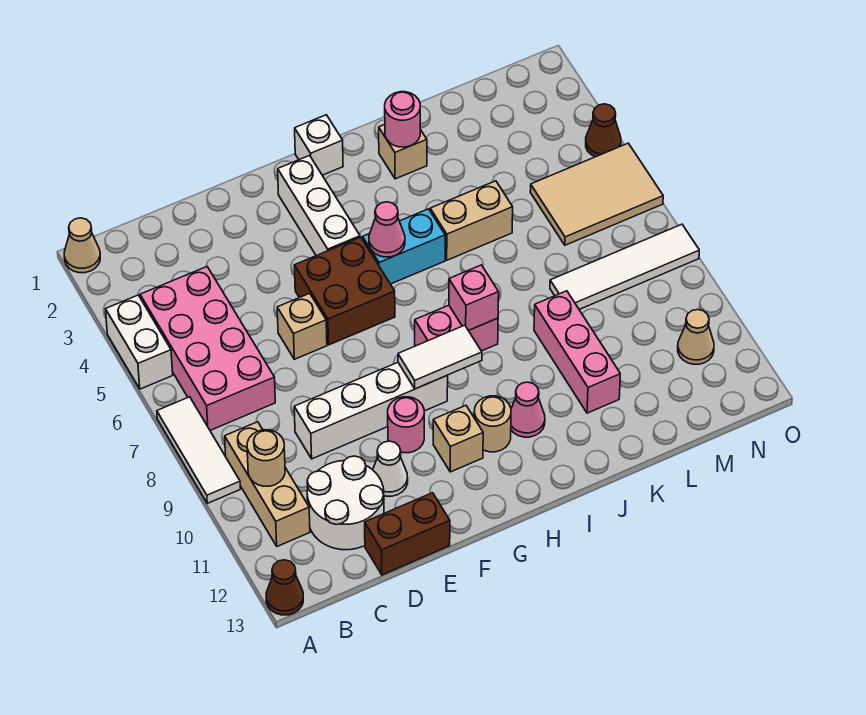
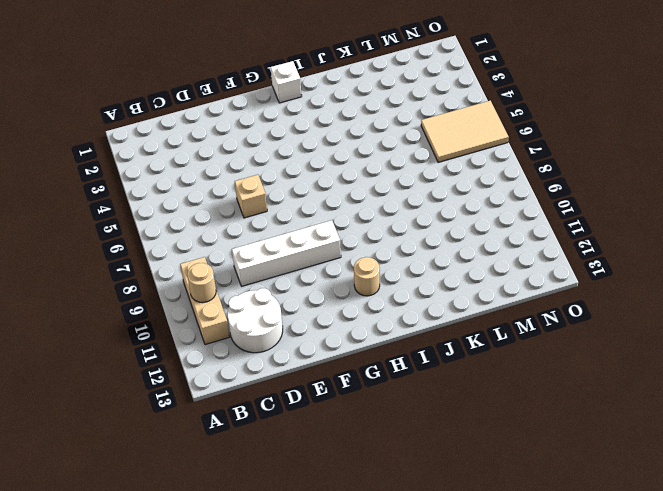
none -> tan 1x1 cone [64,218,100,273]
none -> white 1x2 brick [106,295,173,389]
none -> white 1x3 tile [157,397,240,503]
none -> brown 1x1 cone [266,560,303,615]

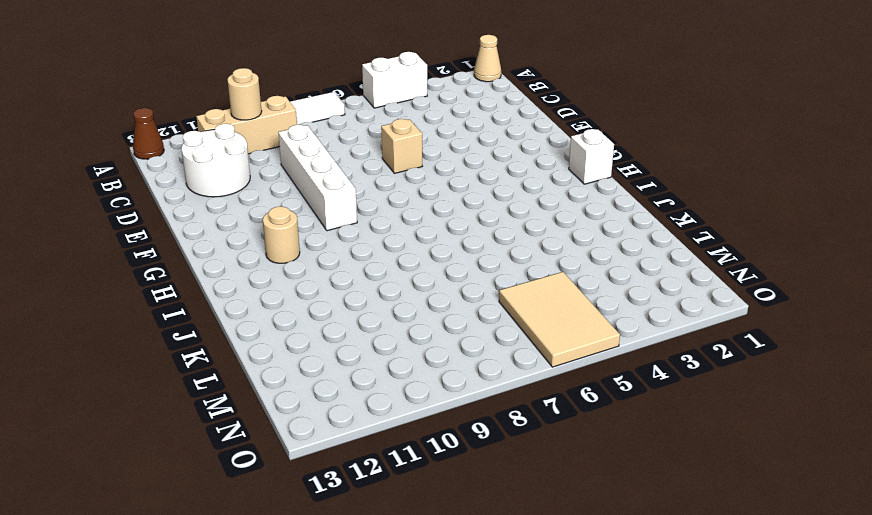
none -> pink 2x4 brick [140,267,275,430]
none -> brown 1x2 brick [365,493,450,575]
none -> white 1x1 cone [373,441,408,496]
none -> brown 2x2 brick [294,237,395,345]

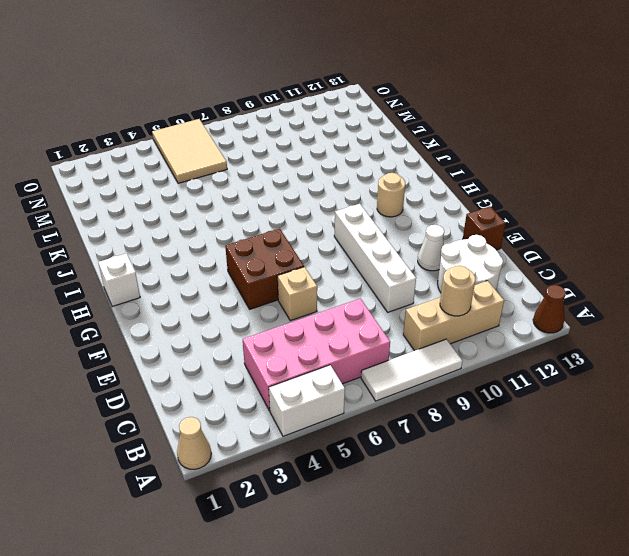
brown 1x1 brick [463,206,506,250] -> brown 1x2 brick [365,493,450,575]
none -> pink 1x1 round brick [388,397,424,453]
none -> white 1x3 brick [278,155,360,256]
none -> tan 1x1 brick [433,406,483,472]
none -> cyan 1x2 brick [363,209,445,284]

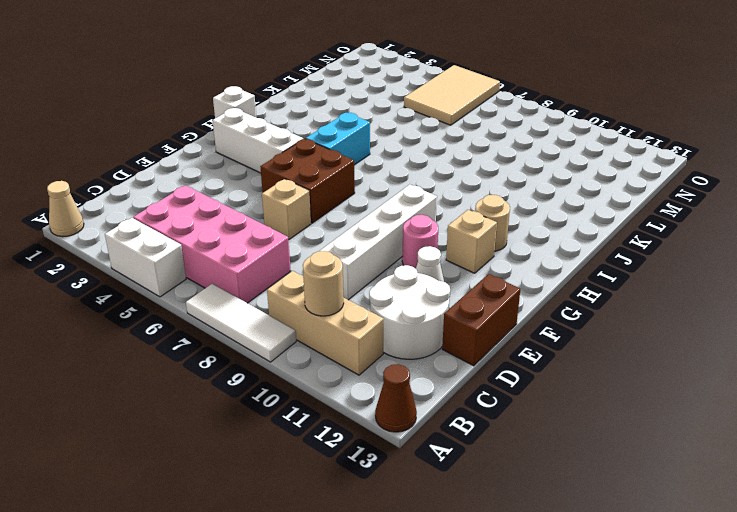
none -> pink 1x2 brick [415,305,498,351]
none -> pink 1x1 cone [511,382,545,437]
none -> tan 1x1 brick [379,125,427,179]
none -> tan 1x2 brick [430,181,513,260]

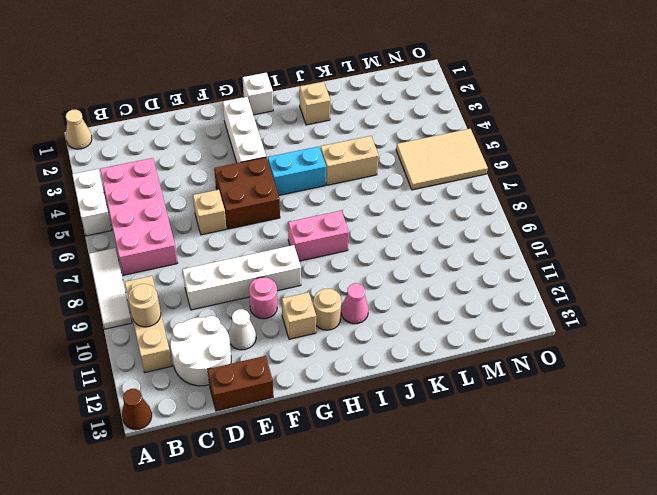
none -> pink 1x3 brick [534,291,620,413]
none -> white 1x4 tile [550,224,699,309]
none -> tan 1x1 cone [678,310,714,364]
none -> brown 1x1 cone [586,104,621,157]

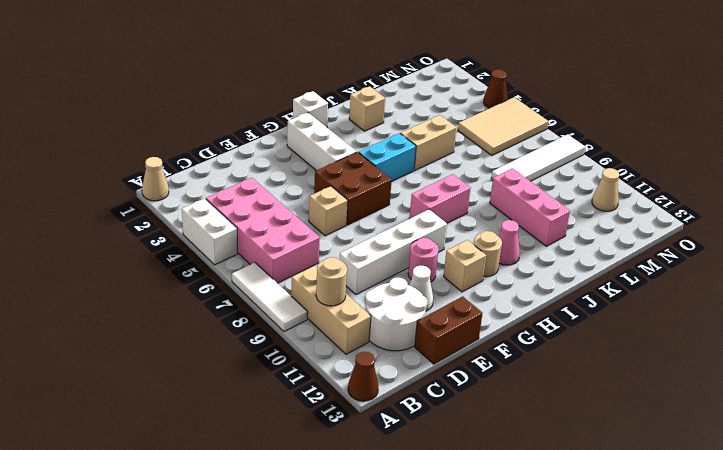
none -> white 1x2 tile [398,325,482,389]
none -> pink 1x1 cone [369,202,405,257]
none -> pink 1x1 brick [449,265,499,330]
none -> pink 1x1 round brick [385,92,420,147]

